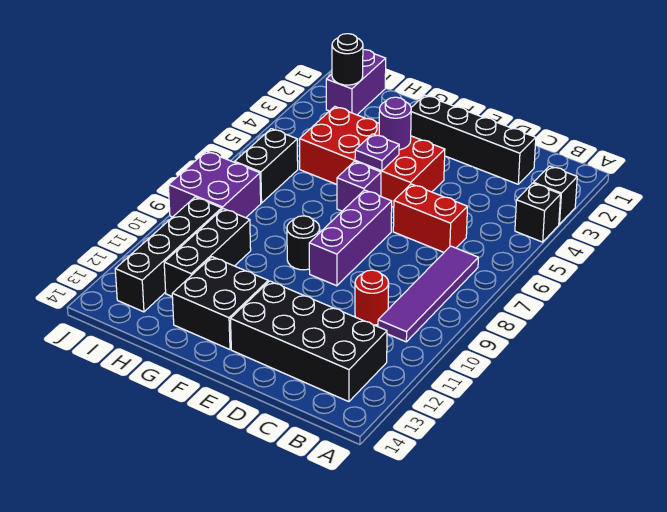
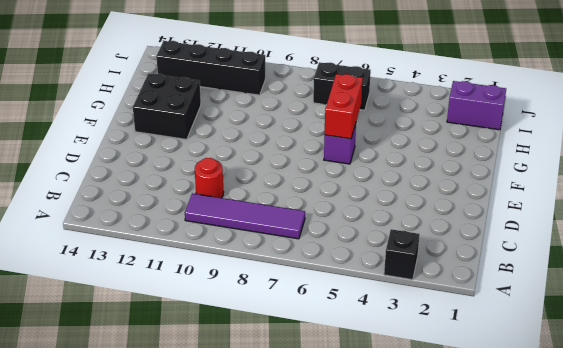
red 1x2 brick [325,74,362,139] -> red 1x2 brick moved to [393,184,468,252]
none -> black 1x1 brick [515,183,561,242]
none -> black 2x4 brick [231,281,387,402]
none -> black 1x4 brick [411,95,536,184]

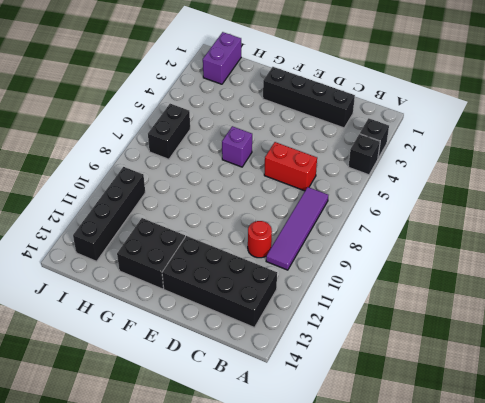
none -> red 2x4 brick [299,107,445,207]
none -> purple 1x3 brick [309,190,392,286]
none -> black 1x1 round brick [287,216,320,270]

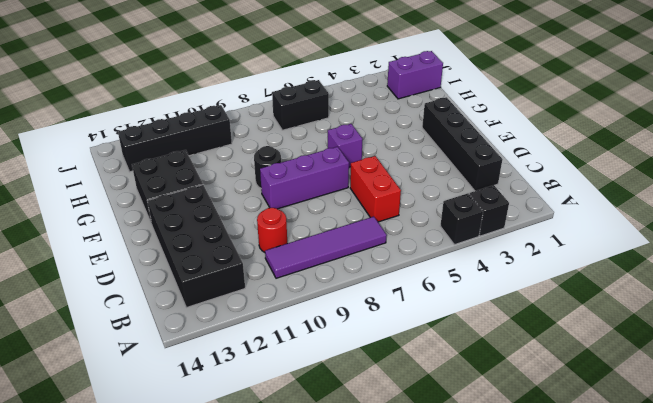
none -> red 2x4 brick [299,107,445,207]
none -> black 1x3 brick [164,209,251,296]
none -> purple 2x2 brick [168,151,261,218]

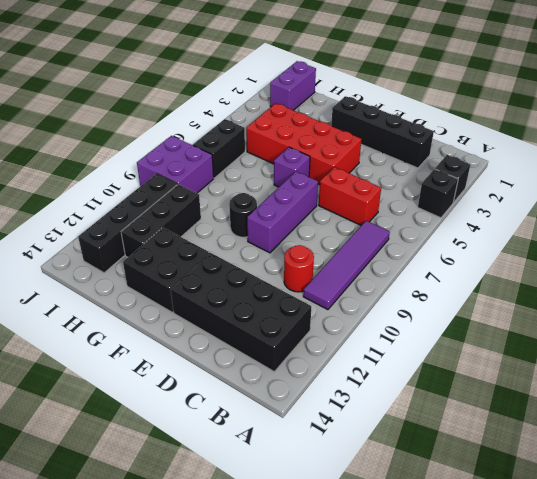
none -> purple 1x1 round brick [379,97,411,150]
none -> purple 1x1 plate [355,134,399,171]
none -> black 1x1 round brick [332,34,363,85]

